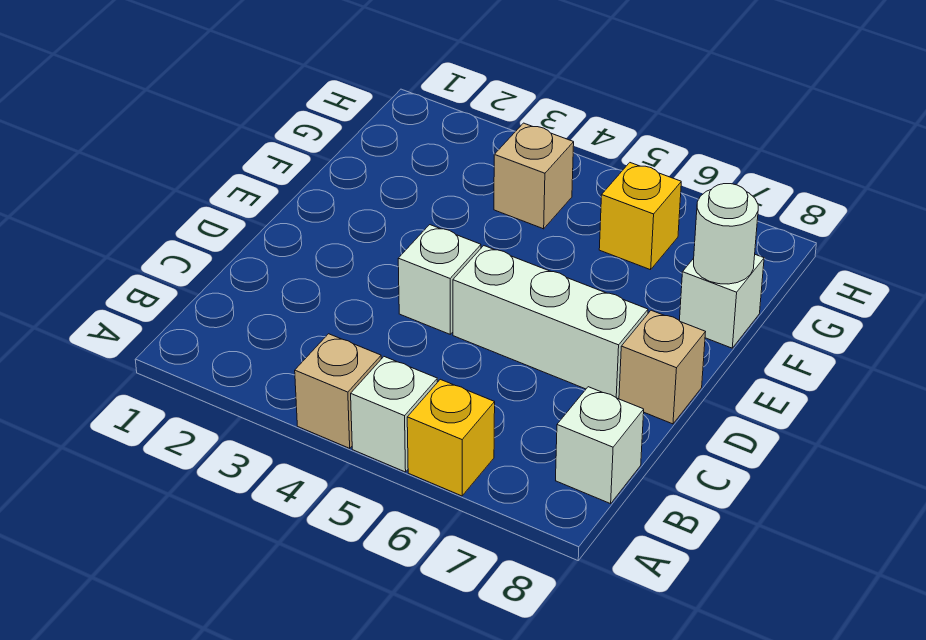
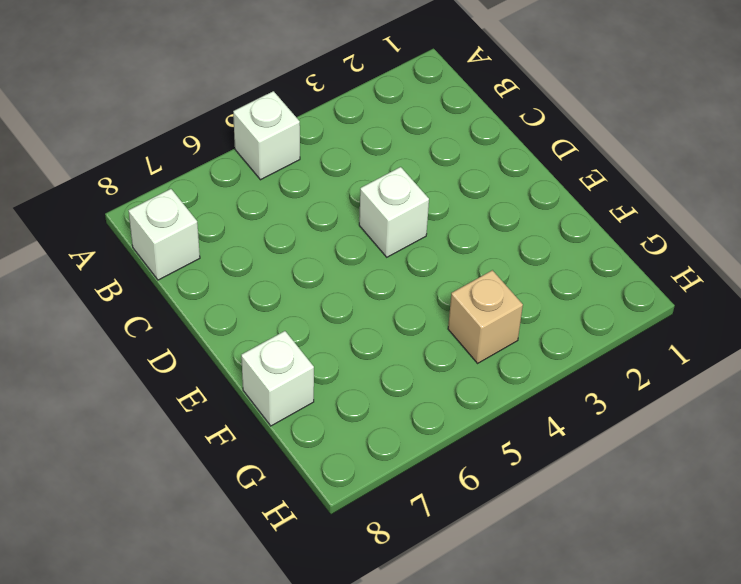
none -> tan 1x1 brick [295,334,381,448]
none -> yellow 1x1 brick [407,379,495,496]

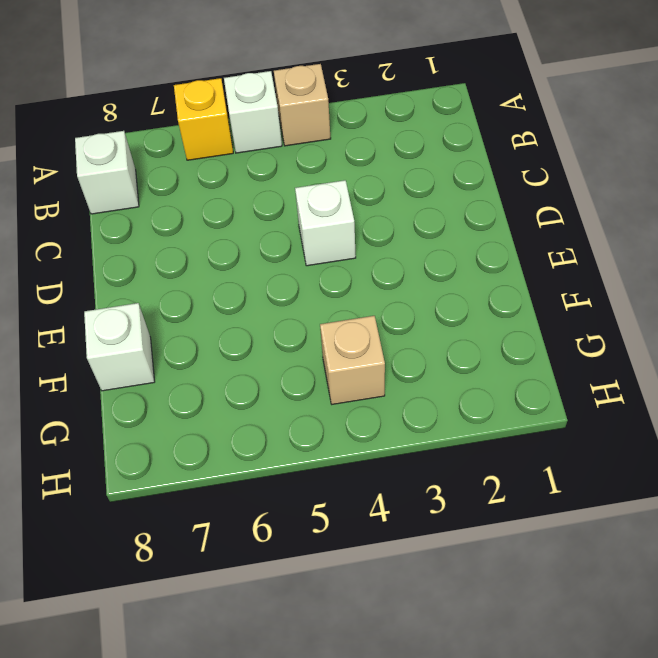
none -> white 1x3 brick [453,246,648,398]
none -> tan 1x1 brick [619,310,705,424]

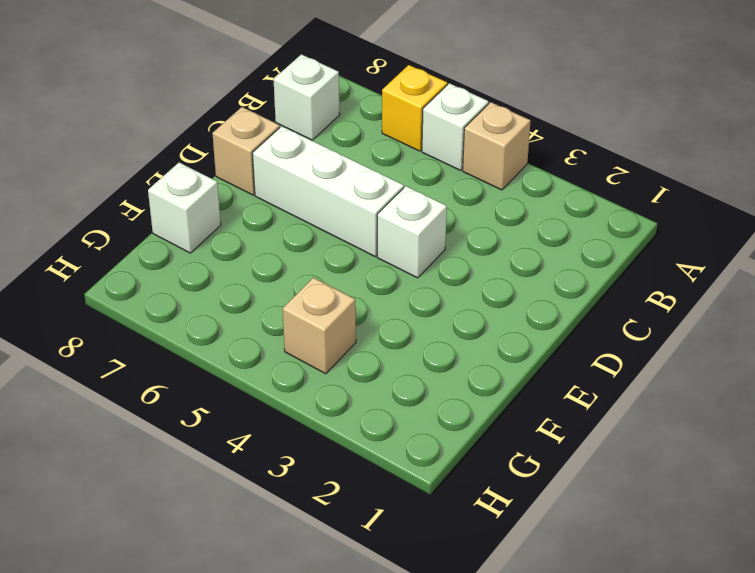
none -> yellow 1x1 brick [599,163,681,270]
none -> white 1x1 round brick [694,184,758,284]

